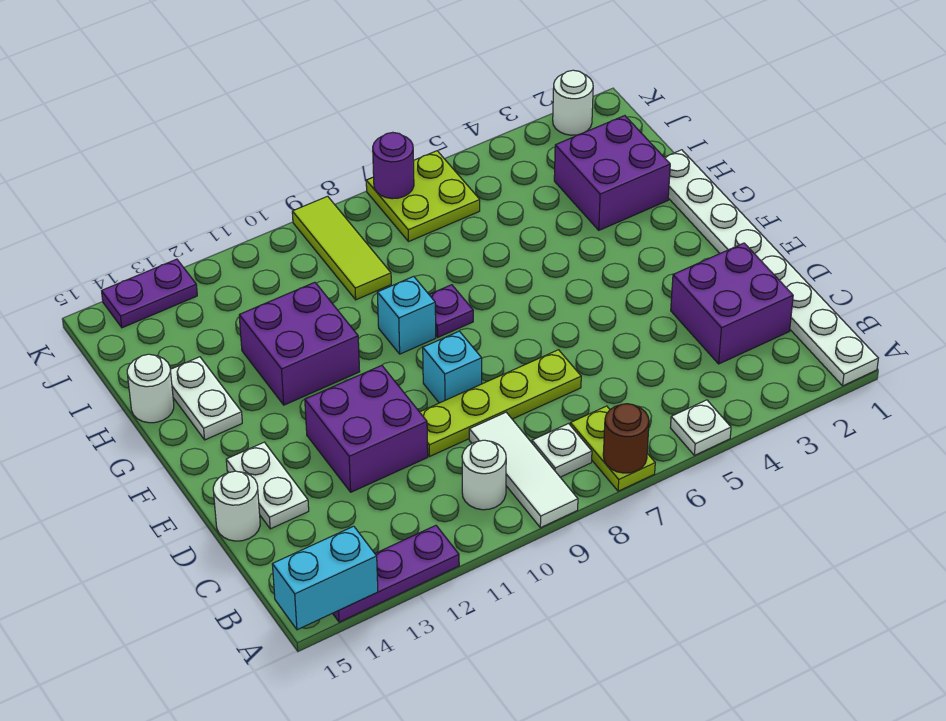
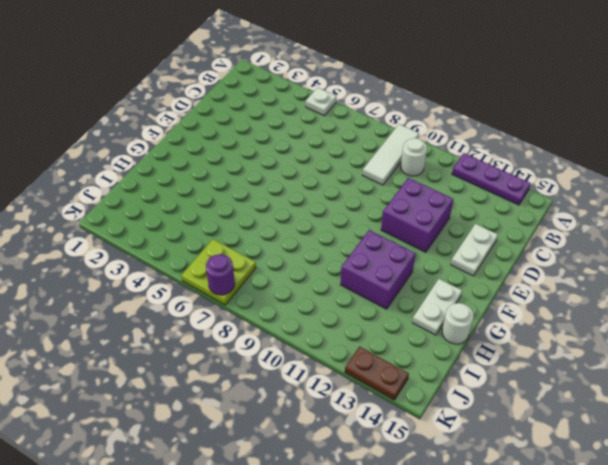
brown 1x2 plate [345,347,409,400] -> purple 1x2 plate [102,259,197,328]
none -> white 1x8 plate [664,150,878,386]
none -> lime 1x2 plate [570,406,655,491]
none -> white 1x1 plate [532,424,592,477]

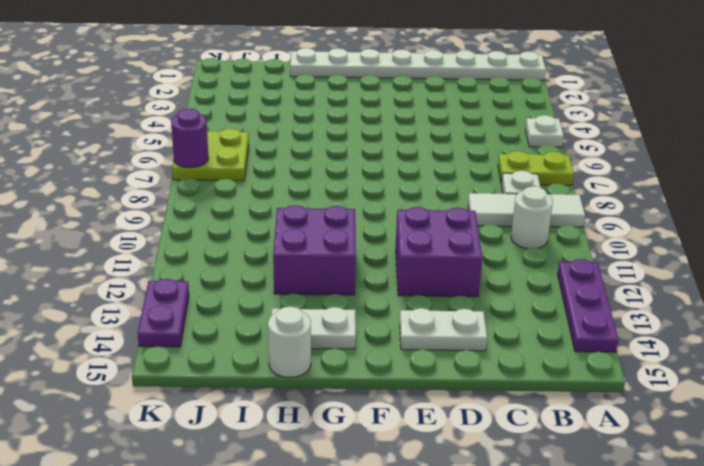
none -> purple 2x2 brick [671,243,793,364]
none -> lime 1x4 plate [420,350,581,456]
none -> white 1x1 round brick [213,471,260,541]

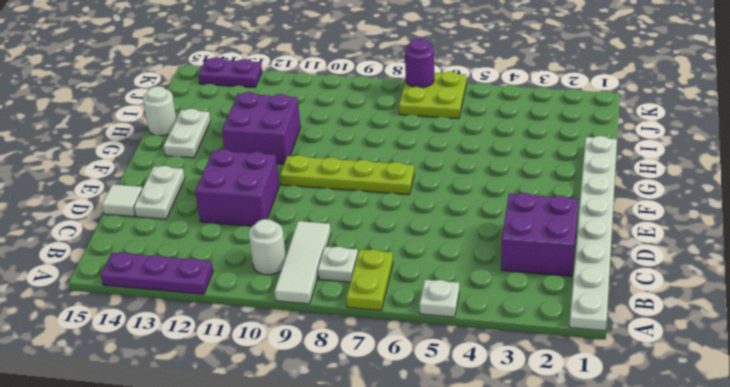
white 1x1 tile [102,184,142,217] -> white 1x1 round brick [213,471,260,541]
lime 1x4 plate [280,155,414,195] -> lime 1x4 plate moved to [420,350,581,456]
none -> cyan 1x1 brick [423,331,482,403]
none -> purple 1x1 plate [429,285,473,337]
none -> cyan 1x1 brick [377,276,436,354]

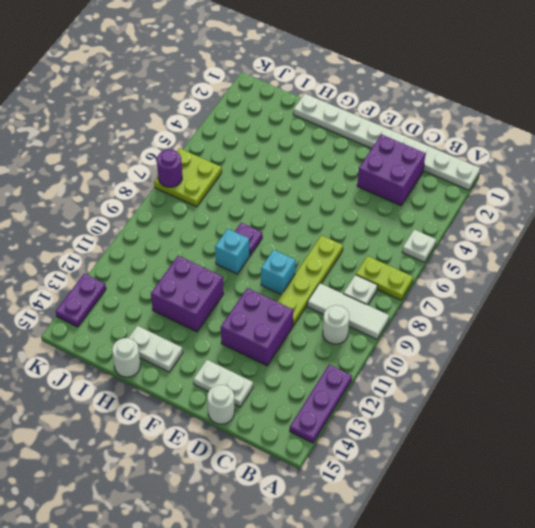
none -> purple 2x2 brick [554,116,670,230]
none -> lime 1x3 tile [292,196,391,300]
none -> white 1x1 round brick [553,70,593,135]

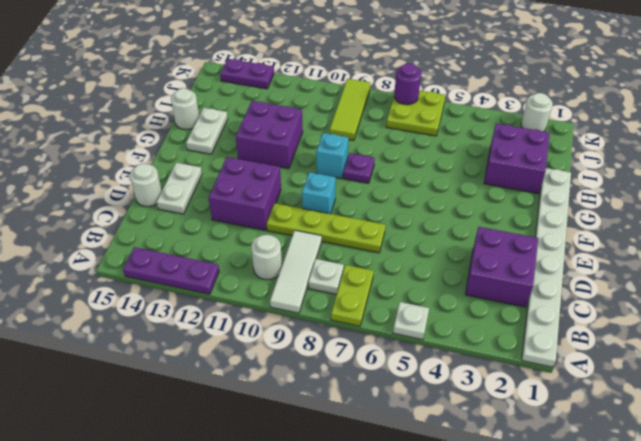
none -> brown 1x1 round brick [603,404,649,473]
none -> cyan 1x2 brick [272,526,378,630]

